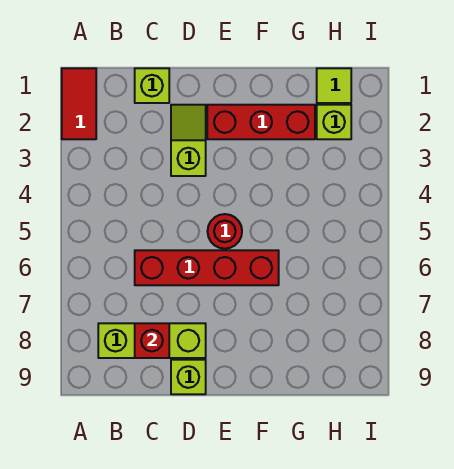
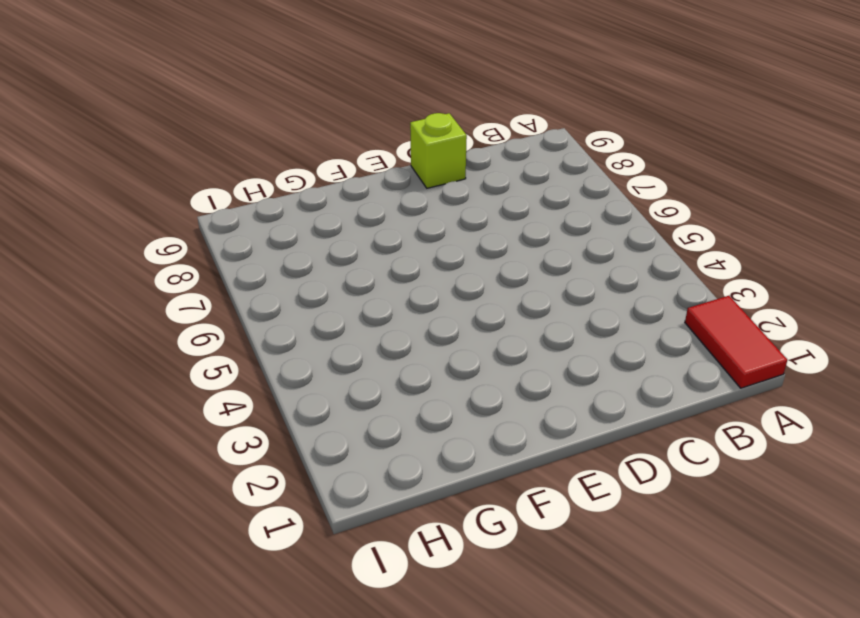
none -> lime 1x3 brick [98,323,206,358]
none -> lime 1x1 brick [135,68,169,103]

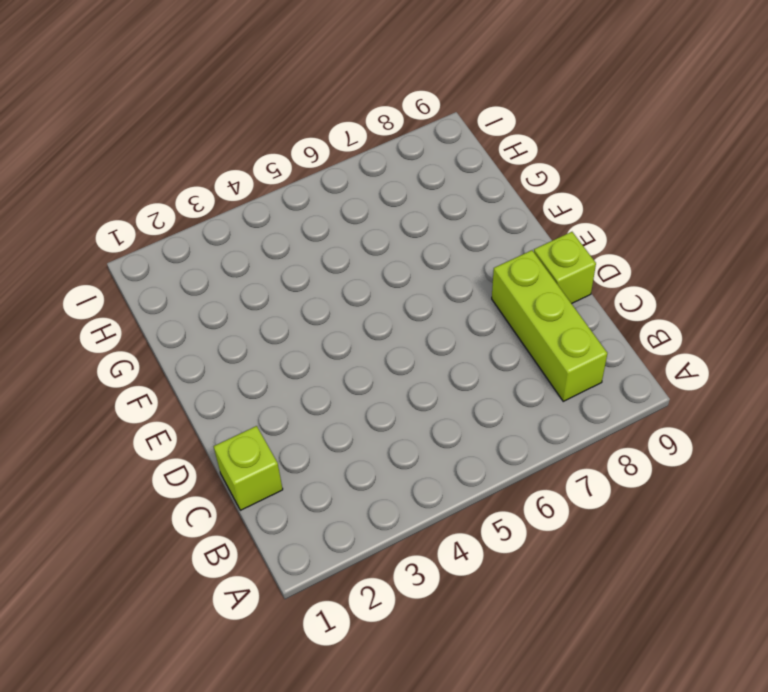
none -> red 1x2 tile [62,68,96,139]
none -> red 1x4 brick [135,250,279,285]

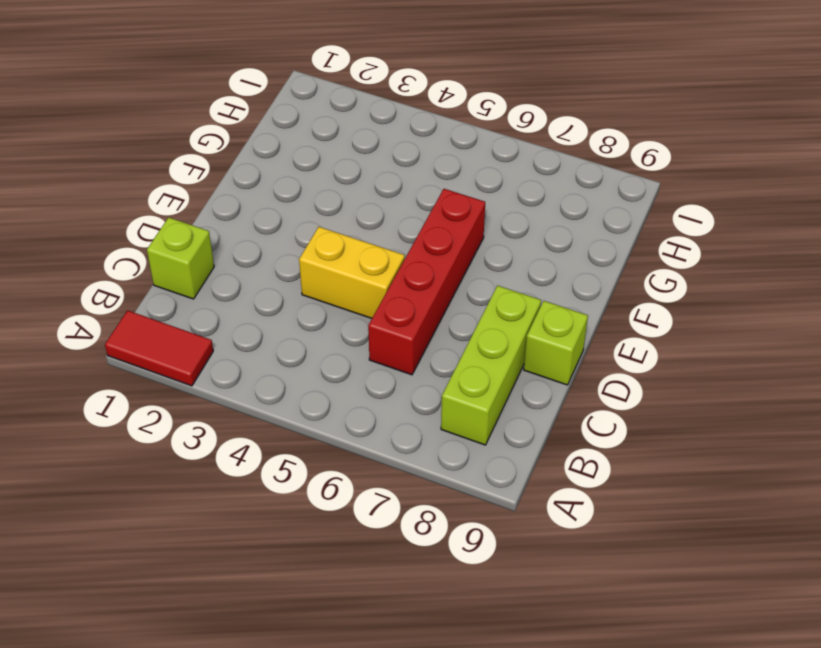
yellow 1x2 brick [299,227,405,318] -> none
none -> lime 1x2 slope [171,105,206,176]
none -> red 1x3 brick [207,105,315,139]

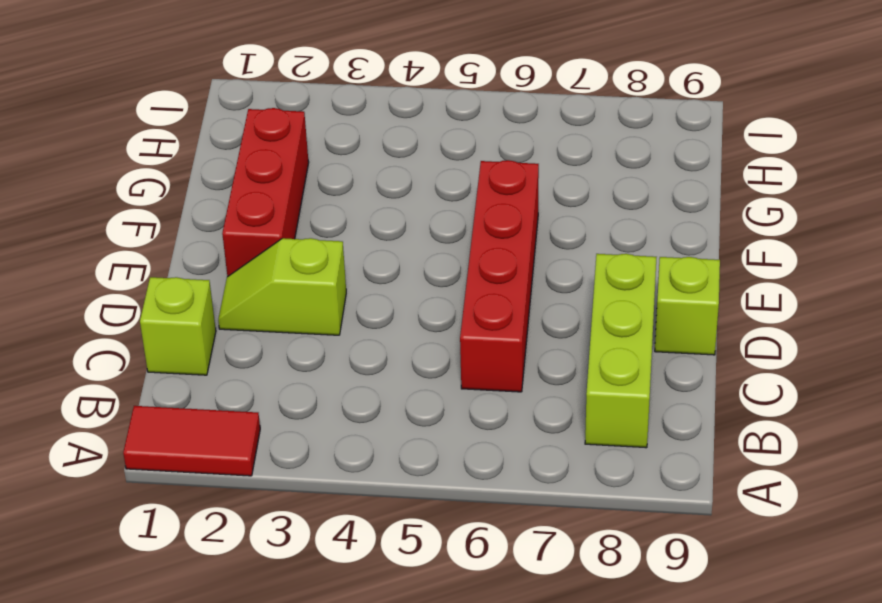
none -> red 1x1 round brick [208,214,242,249]
none -> lime 1x1 tile [317,68,351,103]

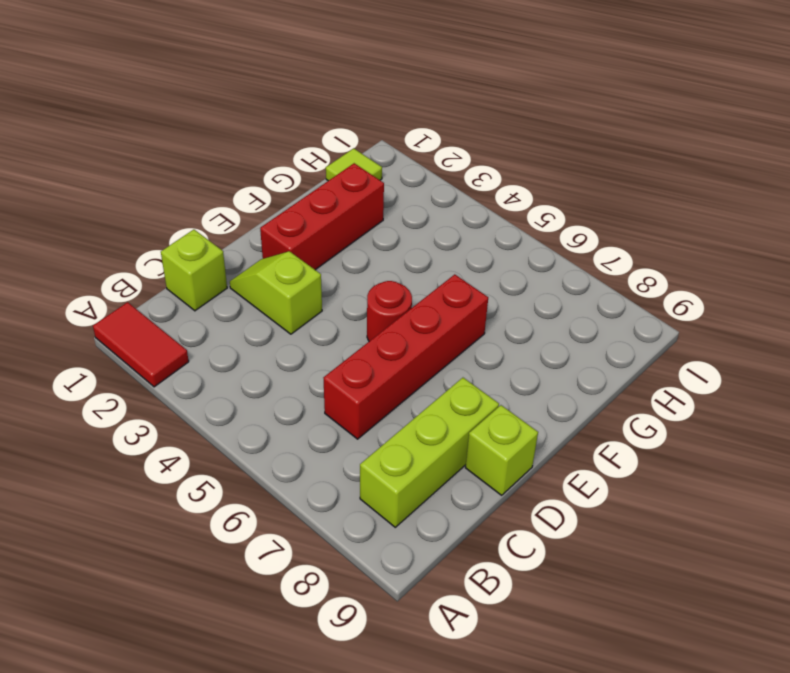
none -> lime 1x1 brick [317,105,351,139]
none -> red 1x1 brick [135,323,169,358]

